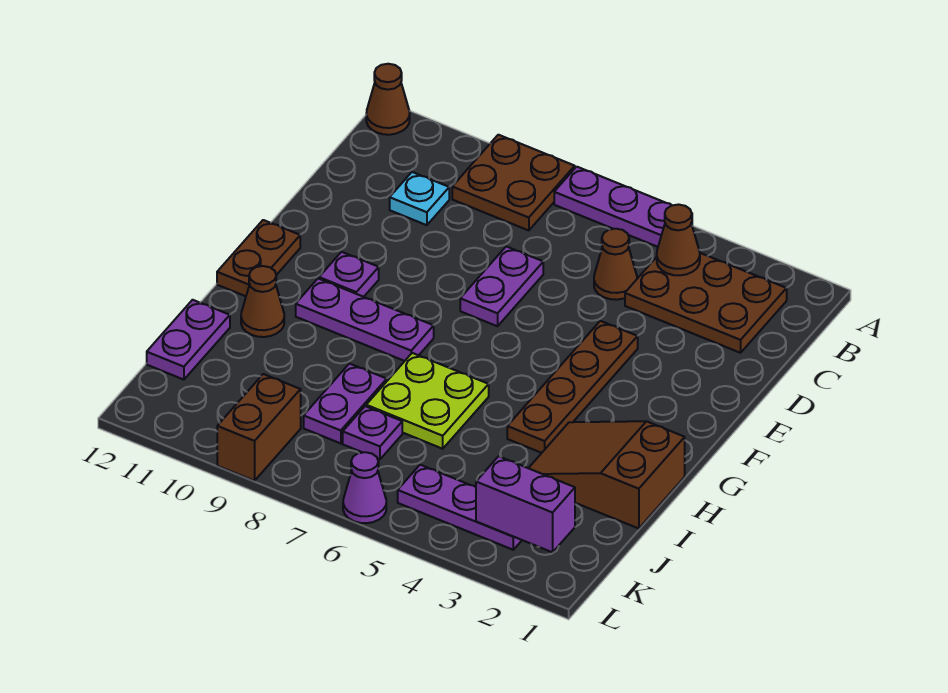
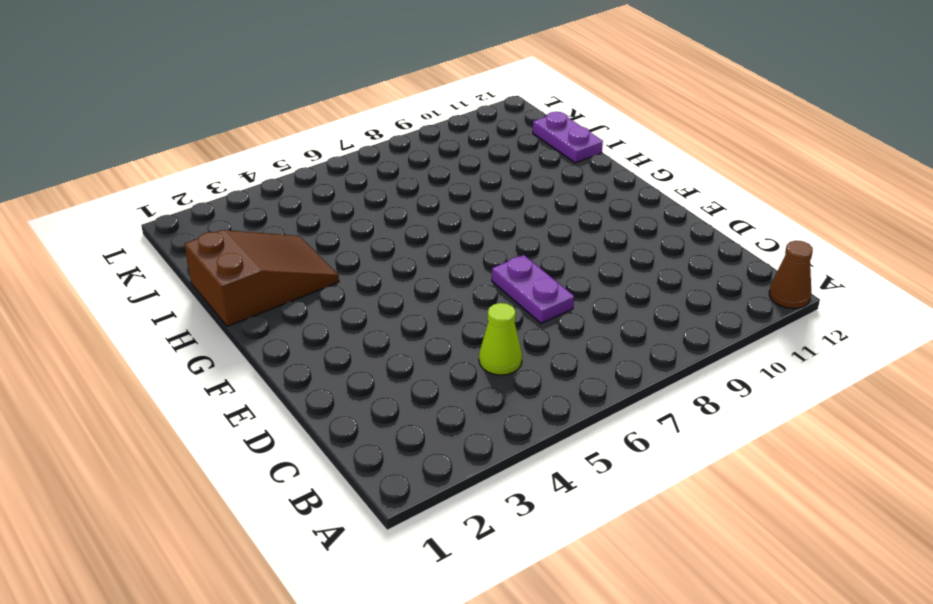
lime 1x1 cone [479,303,522,375] -> brown 1x1 cone [594,229,637,300]
none -> purple 1x3 plate [554,167,692,247]
none -> brown 2x2 plate [452,135,575,231]
none -> brown 2x3 plate [625,253,787,353]

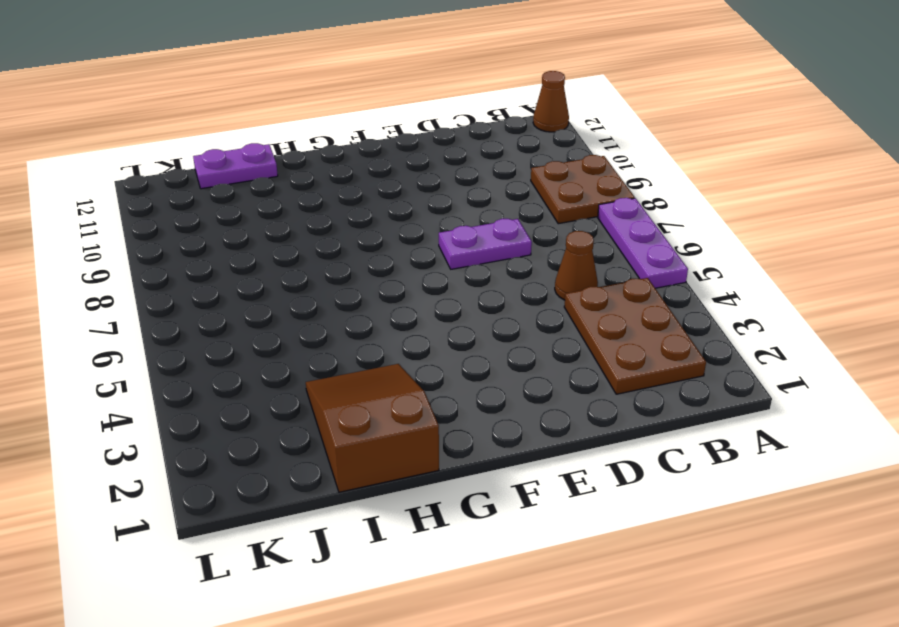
none -> cyan 1x1 plate [390,172,449,225]
none -> brown 1x4 plate [507,321,638,453]
none -> purple 1x1 plate [319,252,379,297]

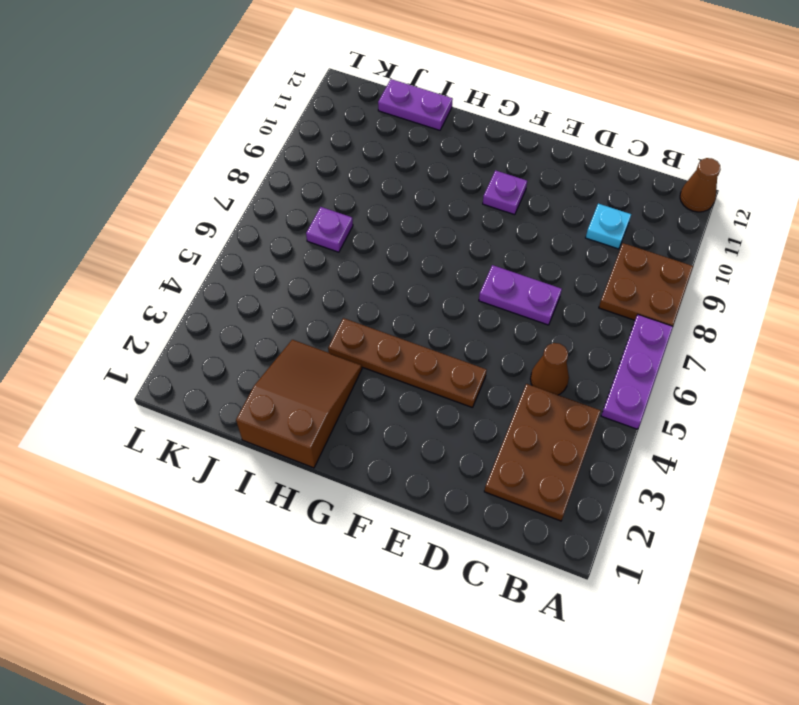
none -> brown 1x2 plate [217,220,300,296]
none -> purple 1x3 plate [296,279,434,361]
none -> lime 2x2 plate [366,353,489,449]

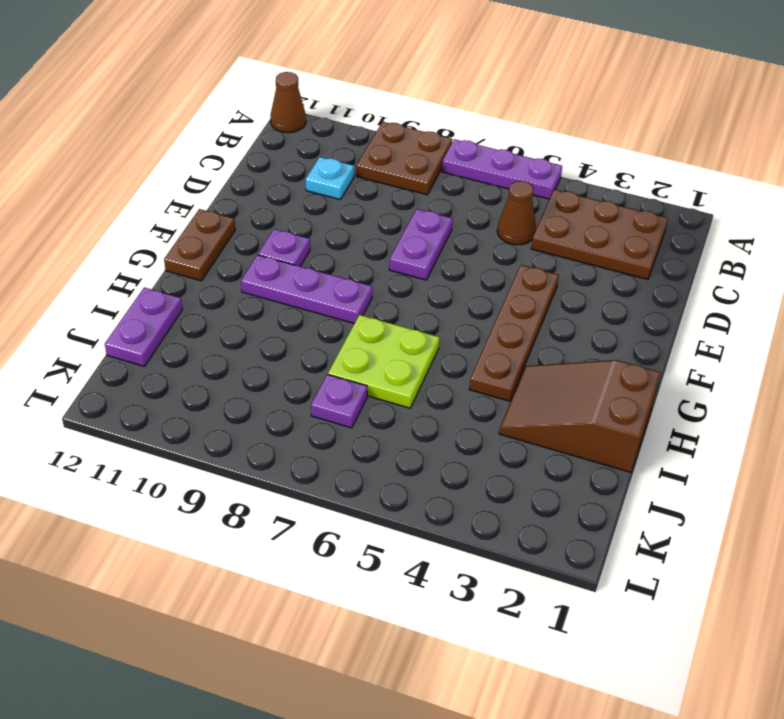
none -> brown 1x1 cone [241,266,284,337]
none -> purple 1x2 plate [304,364,387,443]
none -> purple 1x3 plate [398,465,522,550]

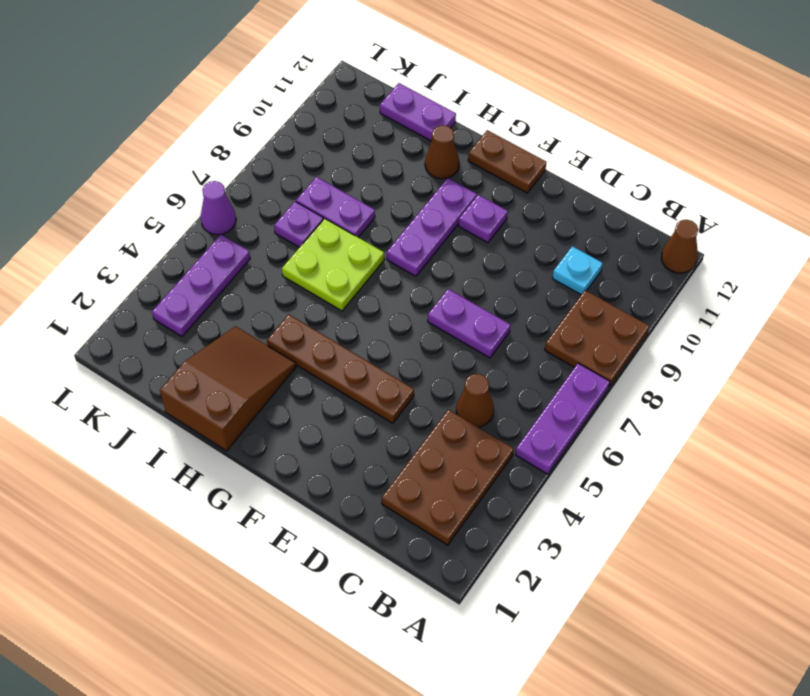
none -> brown 1x2 brick [217,374,301,481]
none -> brown 1x1 cone [657,205,700,275]
none -> purple 1x2 brick [476,456,575,552]

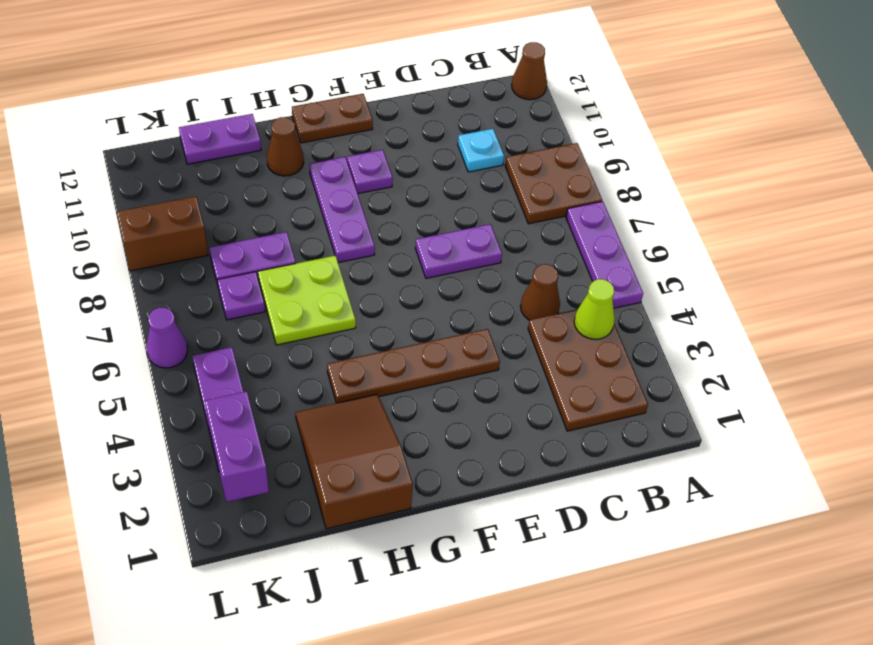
lime 1x1 cone [574,279,615,339] -> brown 1x1 cone [657,205,700,275]

